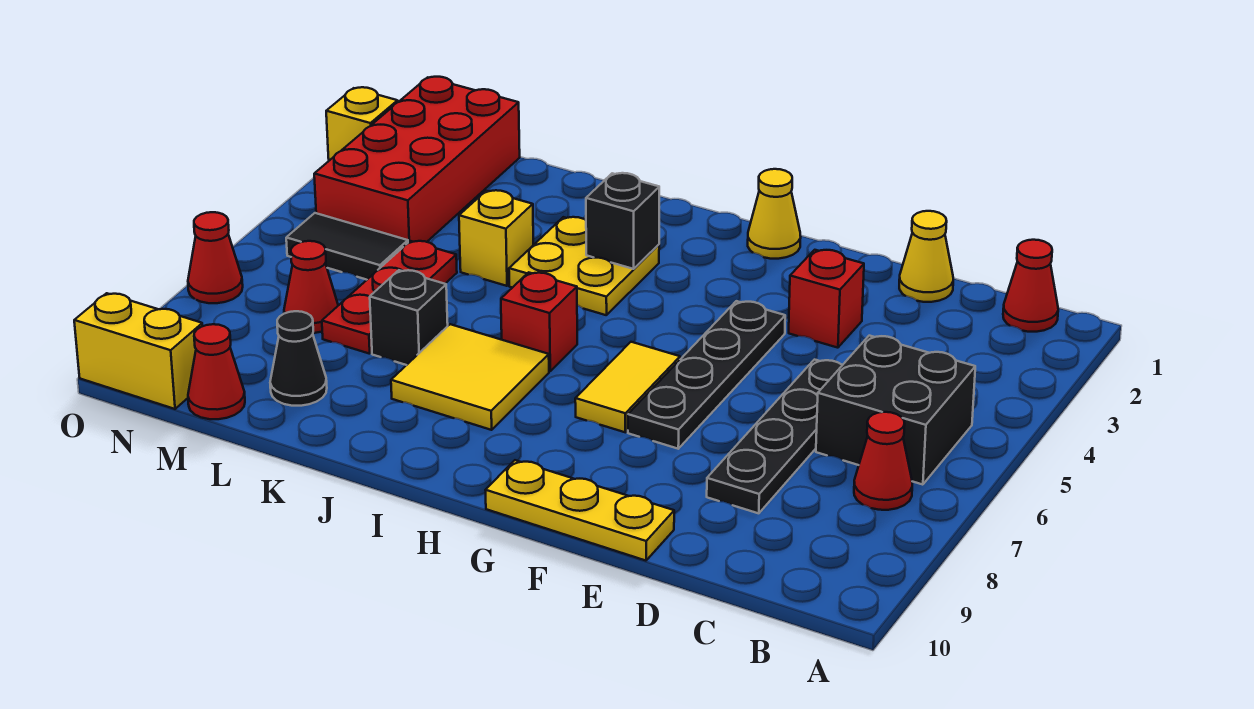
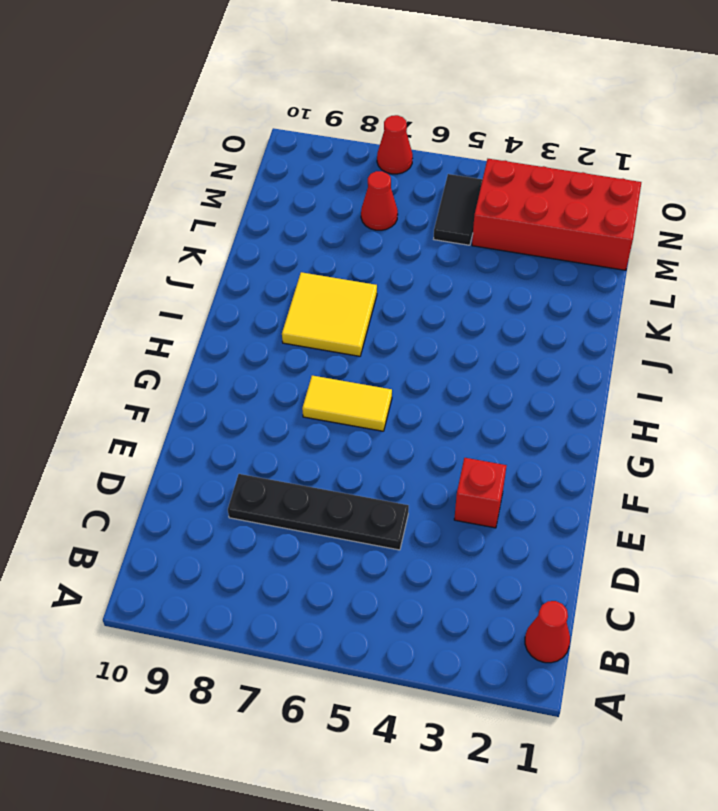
none -> black 2x2 brick [816,336,975,485]
none -> red 1x1 cone [854,412,912,510]
none -> yellow 1x1 cone [899,211,953,302]

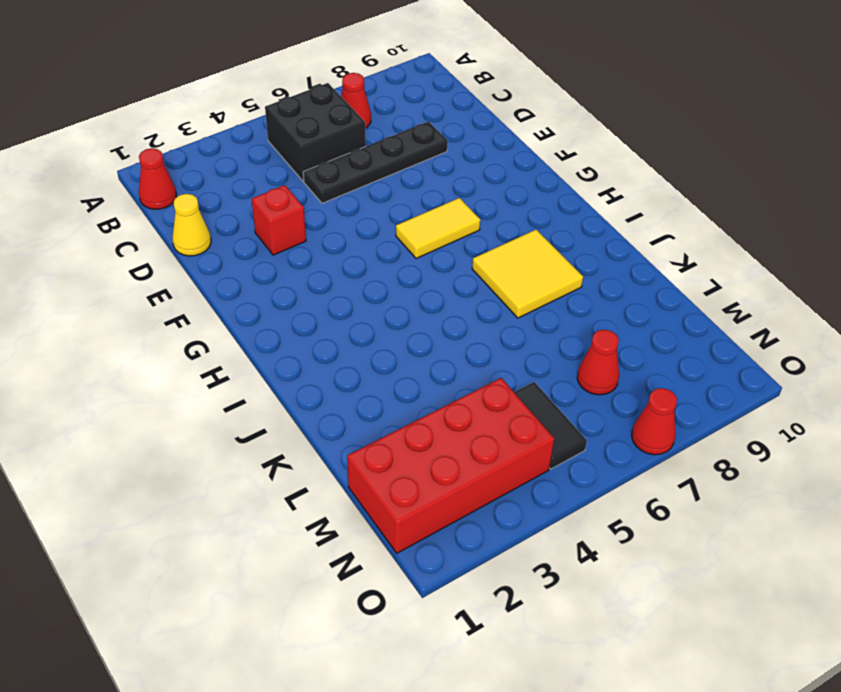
none -> yellow 1x3 plate [486,460,674,561]
none -> black 1x4 plate [628,301,785,449]
none -> yellow 1x1 cone [748,169,801,259]

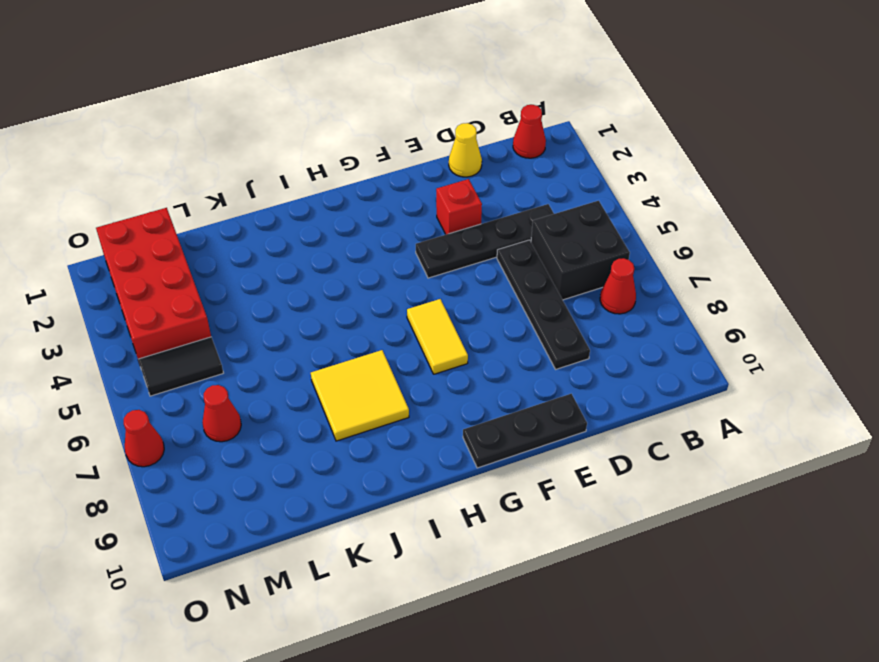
black 1x4 plate [416,204,554,278] -> black 1x4 plate turned to [628,301,785,449]
black 1x3 plate [463,394,587,468] -> yellow 1x3 plate [486,460,674,561]
none -> yellow 1x1 cone [748,169,801,259]
none -> yellow 2x2 plate [509,217,659,315]
none -> red 1x1 brick [501,272,577,371]

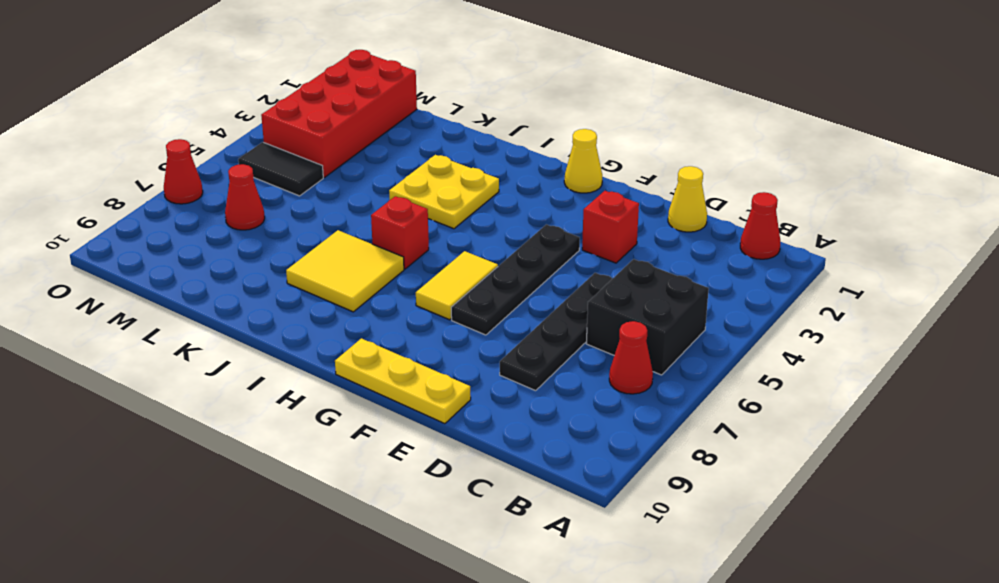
none -> yellow 1x1 brick [459,190,533,286]
none -> black 1x1 brick [370,270,448,365]
none -> red 1x3 plate [322,241,457,354]

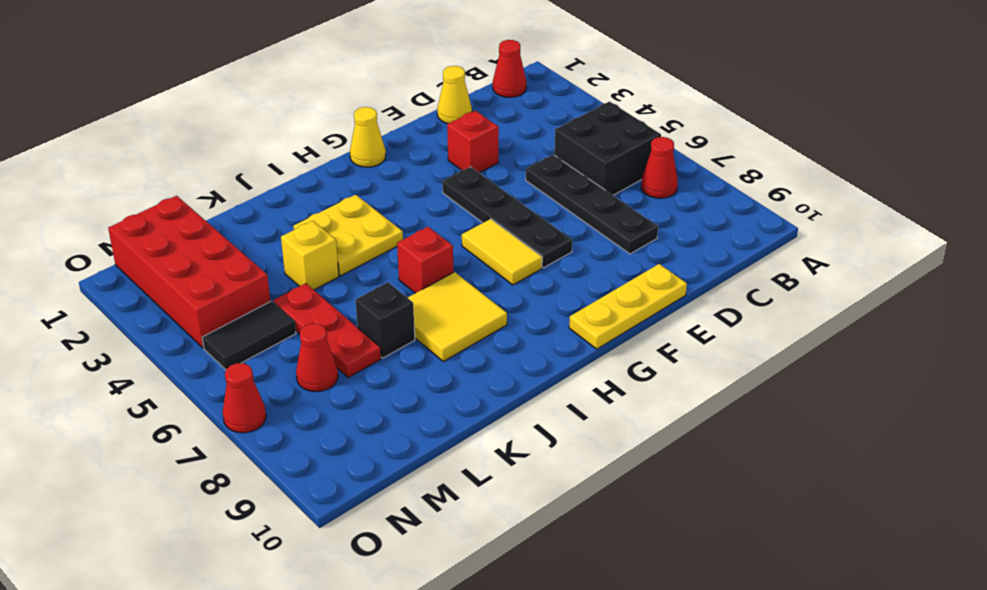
none -> black 1x1 cone [270,311,327,406]
none -> red 1x1 cone [188,324,245,419]
none -> yellow 1x2 brick [74,293,203,409]

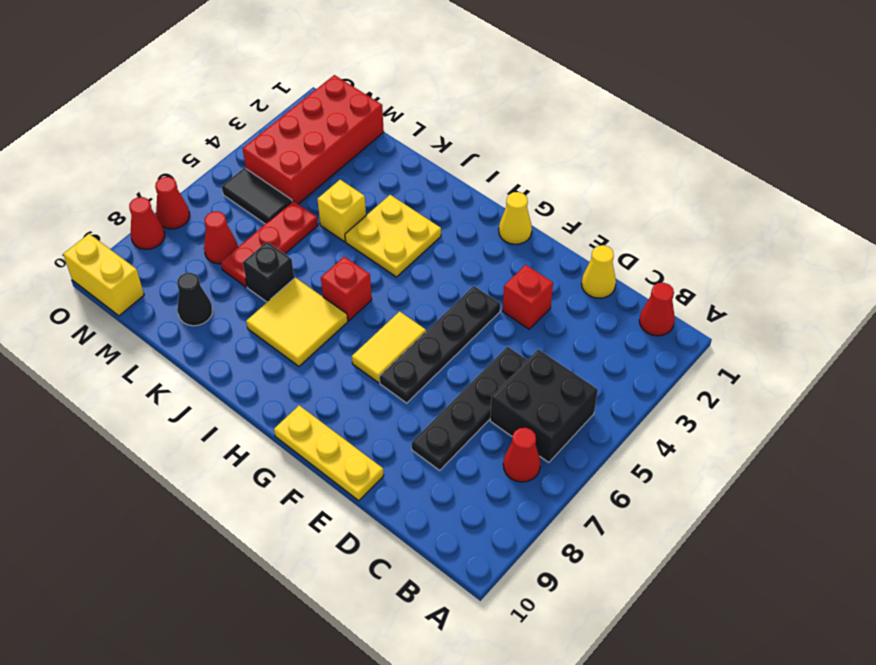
red 1x1 cone [129,197,165,249] -> red 1x1 cone moved to [188,324,245,419]
none -> yellow 1x1 brick [326,87,398,161]
none -> black 1x1 brick [586,173,659,269]

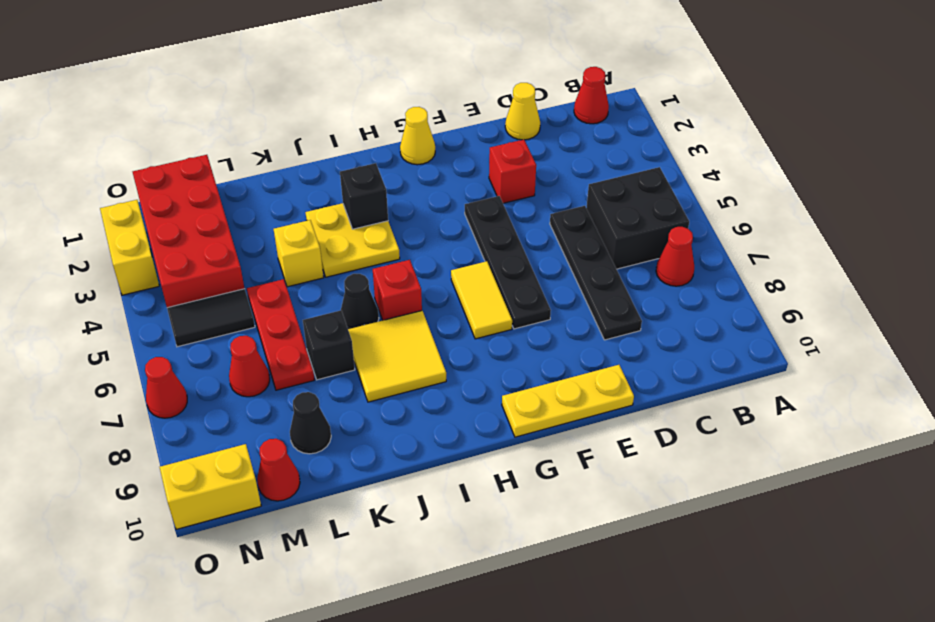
black 1x1 cone [341,274,379,329] -> none
yellow 1x2 brick [100,200,159,295] -> yellow 1x1 brick [326,87,398,161]

